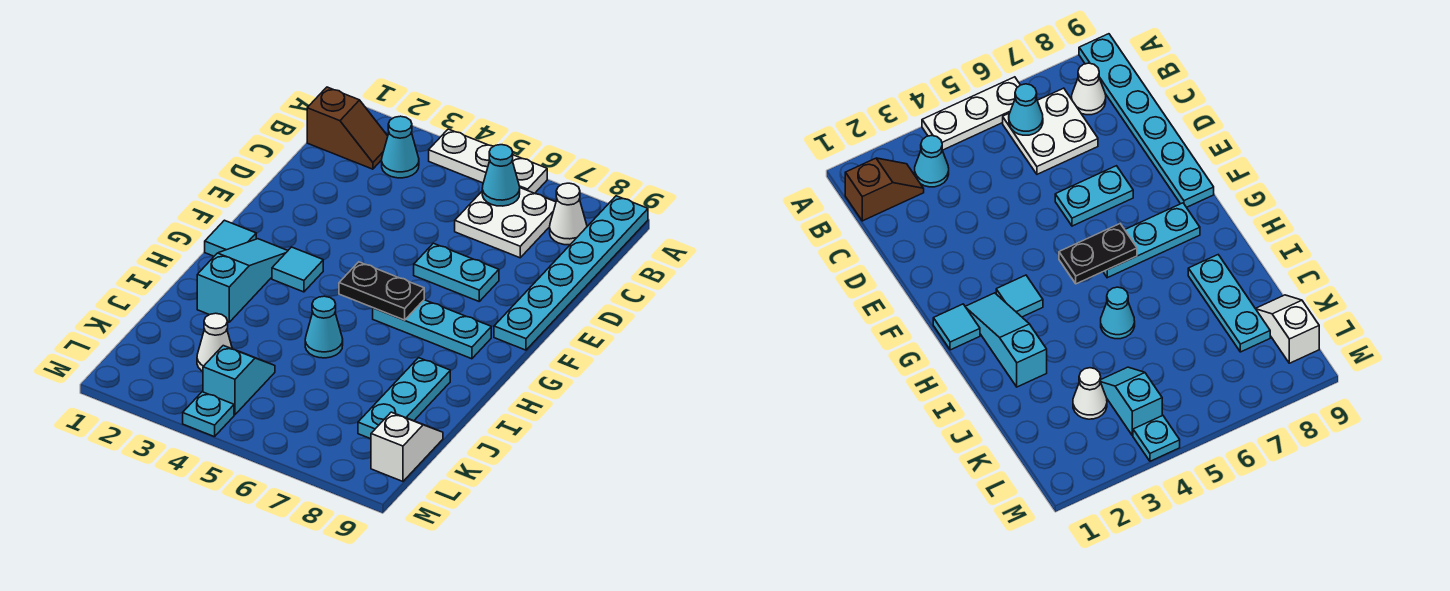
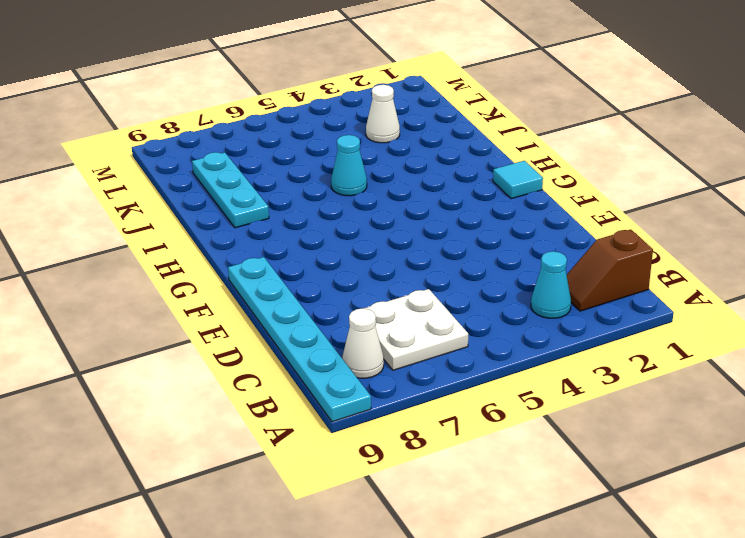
none -> white 1x3 plate [429,129,547,193]
none -> cyan 1x2 plate [414,243,499,301]
none -> cyan 1x3 slope [197,239,288,322]

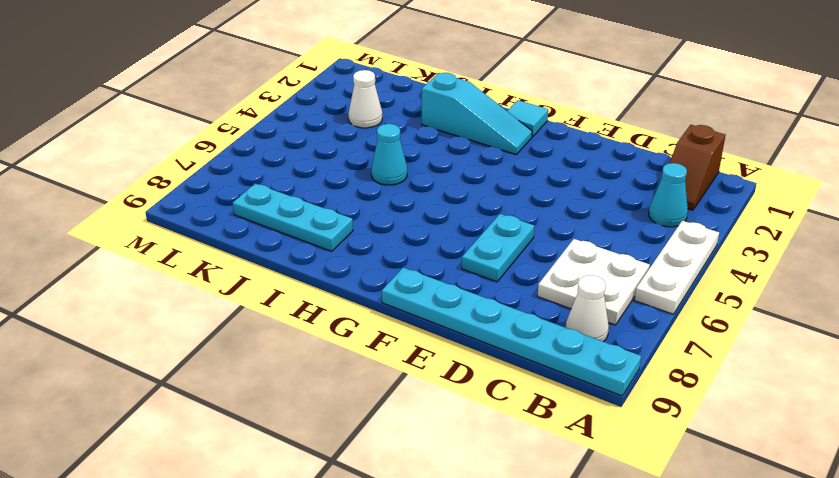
none -> cyan 1x1 tile [272,247,323,292]
none -> cyan 1x3 plate [373,300,491,359]
none -> cyan 1x2 slope [203,346,275,415]

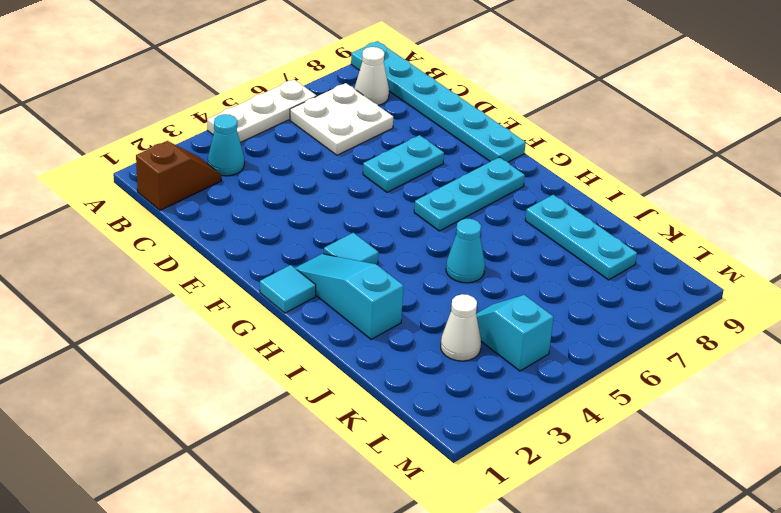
none -> white 1x2 slope [371,412,443,481]
none -> cyan 1x1 plate [183,392,234,437]
none -> cyan 1x1 cone [482,145,520,206]

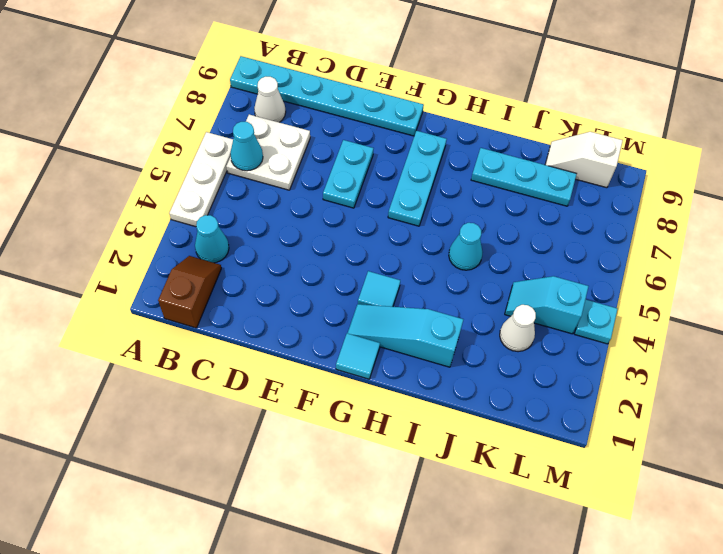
none -> black 1x2 plate [339,262,424,320]

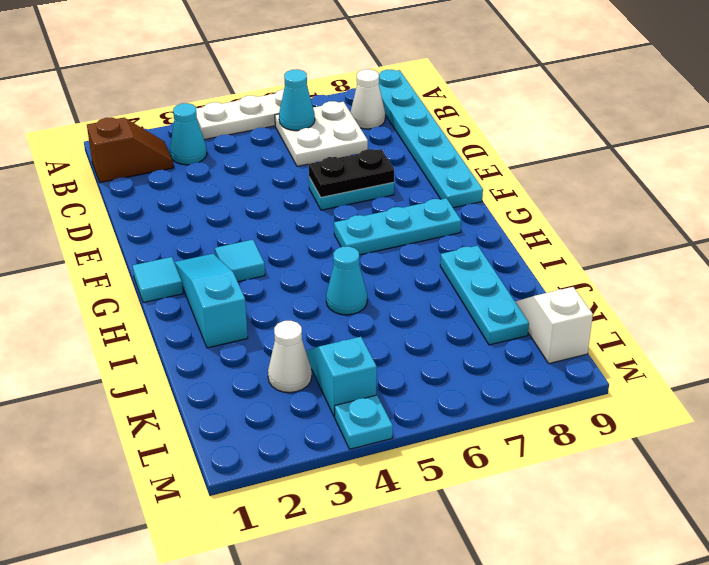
black 1x2 plate [309,149,394,197] -> black 1x2 plate moved to [339,262,424,320]

